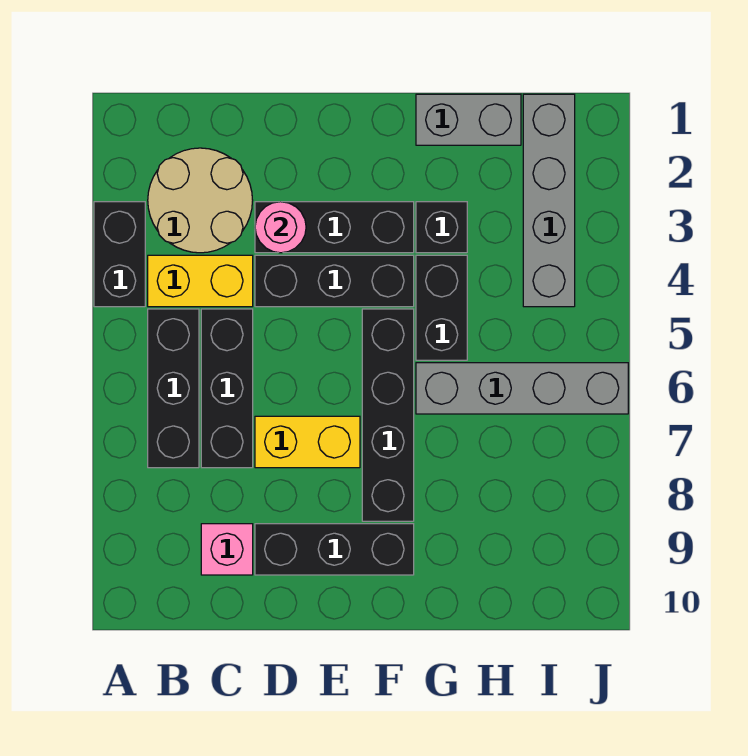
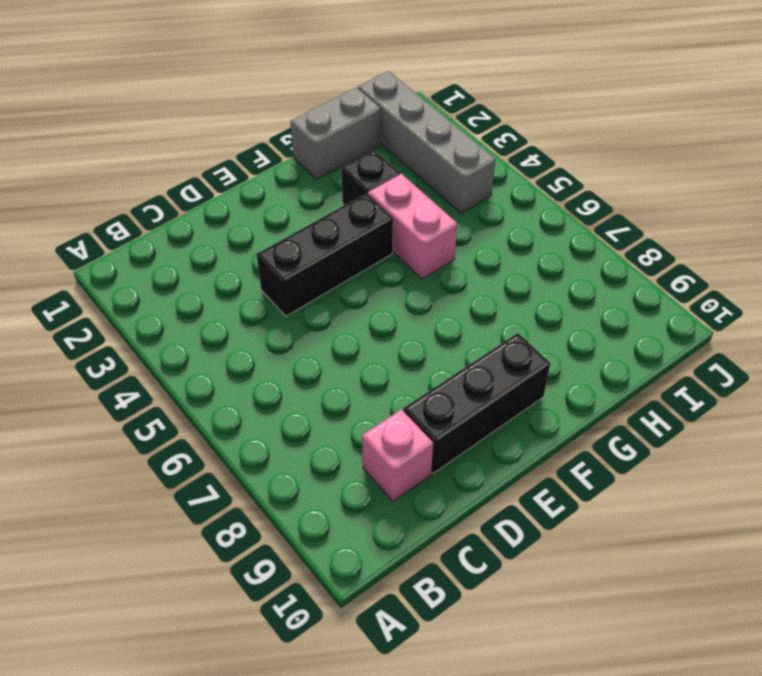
pink 1x2 brick [368,174,457,279] -> black 1x2 brick [416,255,467,360]
none -> black 1x2 brick [94,202,145,307]
none -> tan 2x2 round brick [148,148,253,253]
none -> yellow 1x2 brick [148,255,253,307]

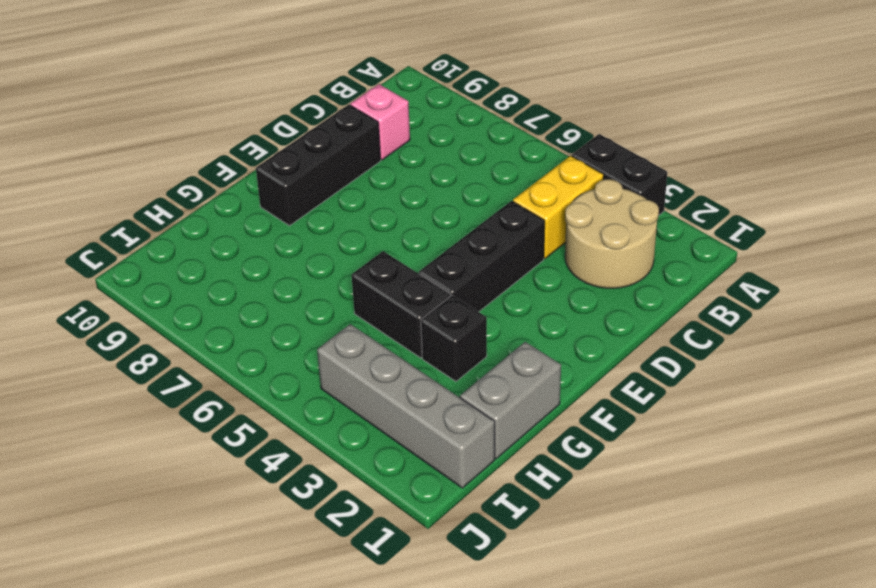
none -> black 1x3 brick [148,309,199,468]
none -> black 1x3 brick [201,309,253,468]
none -> black 1x3 brick [255,202,414,253]

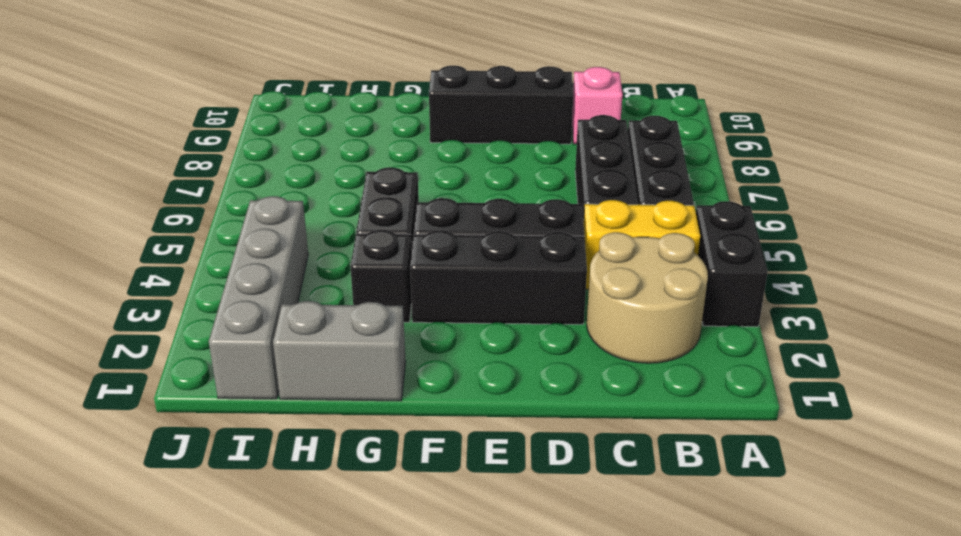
none -> yellow 1x2 brick [255,416,360,468]
none -> black 1x4 brick [362,309,414,521]
none -> grey 1x4 brick [416,363,628,414]

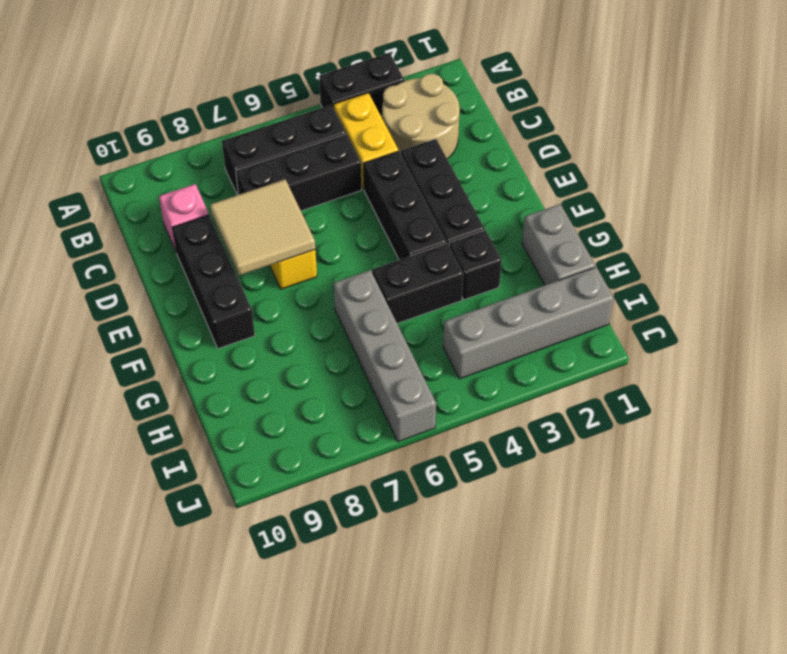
tan 2x2 tile [210,179,315,275] -> none
none -> black 1x4 brick [362,309,414,521]
none -> pink 1x1 round brick [255,202,306,253]

